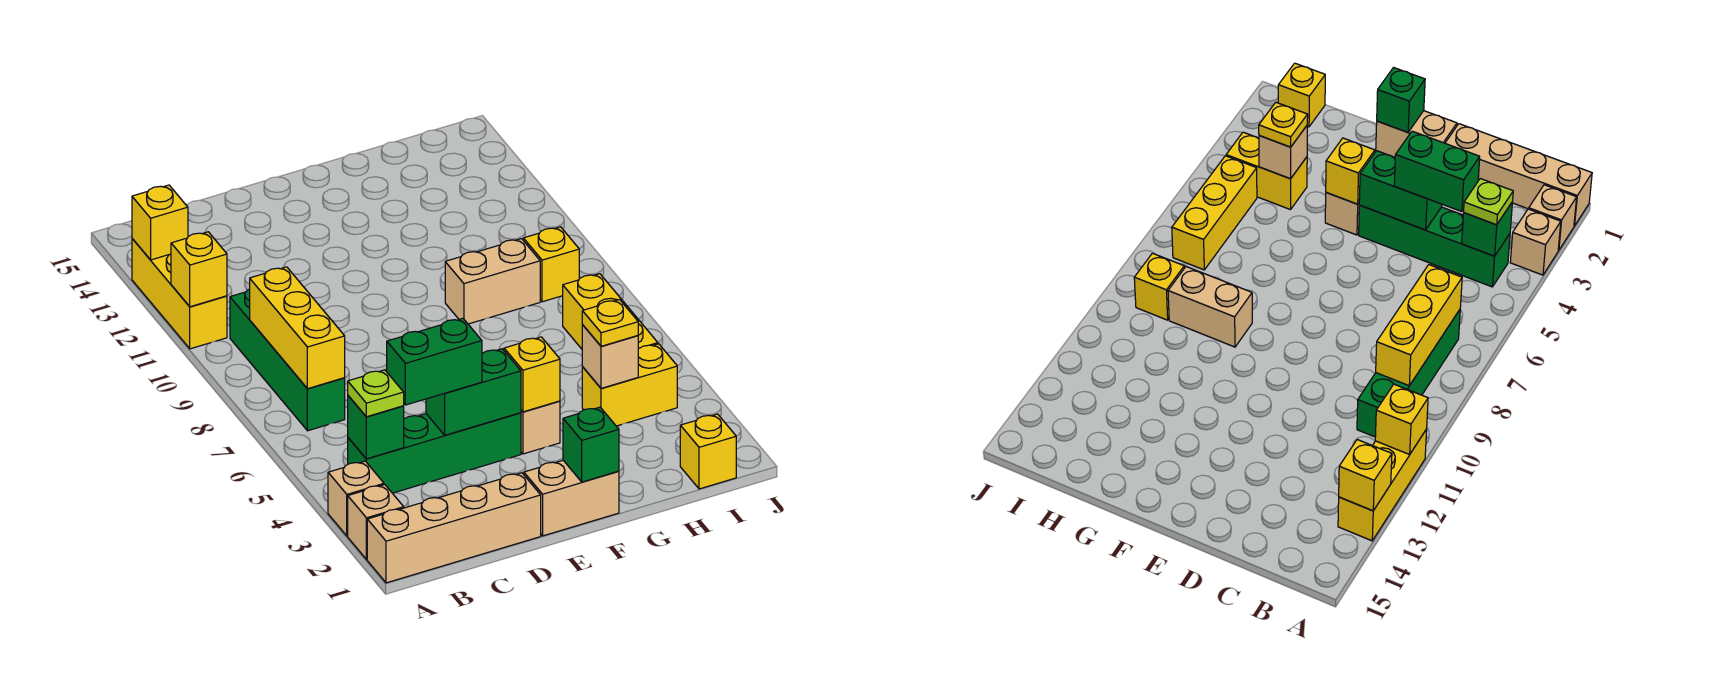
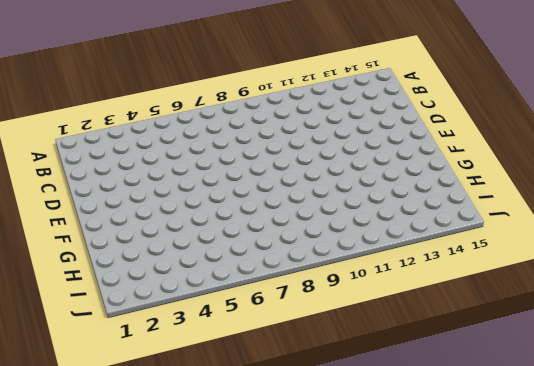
none -> tan 1x4 brick [367,473,541,583]
none -> tan 1x1 brick [348,485,404,559]
none -> tan 1x1 brick [328,461,384,536]

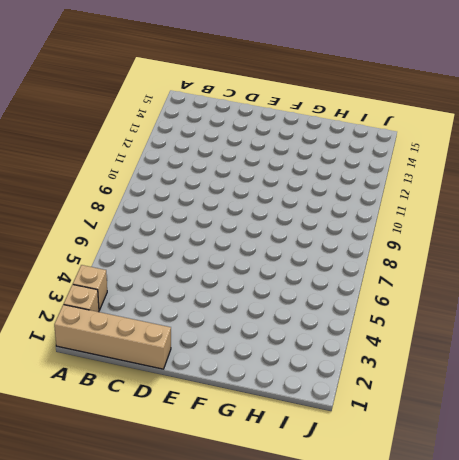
none -> yellow 1x3 brick [132,239,227,349]
none -> green 1x4 brick [348,413,521,493]
none -> green 1x4 brick [230,289,345,431]

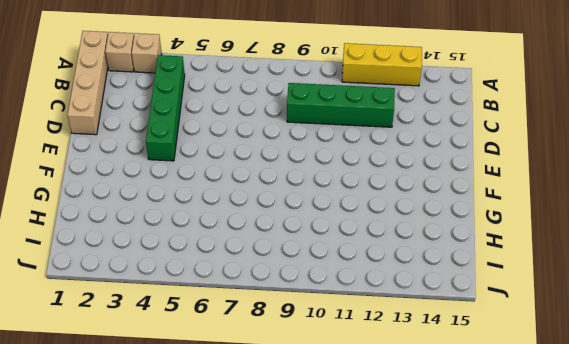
green 1x4 brick [287,83,395,127] -> green 1x4 brick moved to [230,289,345,431]
none -> tan 1x2 brick [524,461,619,536]
none -> tan 1x1 brick [521,401,560,454]
none -> tan 1x2 brick [445,239,540,324]

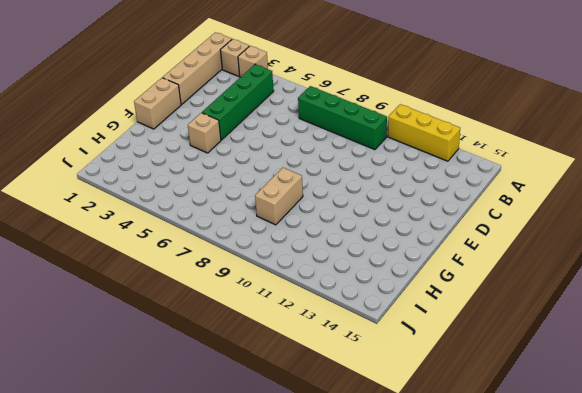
none -> yellow 1x2 brick [582,344,677,426]
none -> yellow 1x1 brick [680,414,736,489]
none -> yellow 1x3 brick [563,274,658,349]

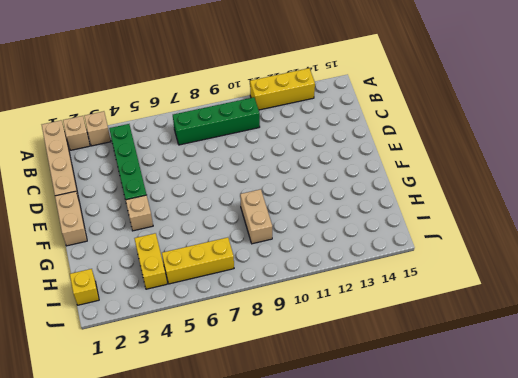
none -> yellow 1x1 brick [523,227,579,302]
none -> yellow 1x1 brick [171,232,227,307]
none -> yellow 1x1 brick [132,185,188,260]

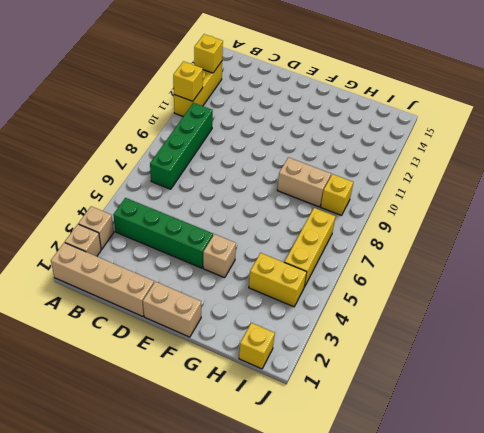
none -> green 1x1 brick [348,396,404,459]
none -> yellow 1x3 brick [250,267,345,389]
none -> green 1x2 brick [426,349,521,435]

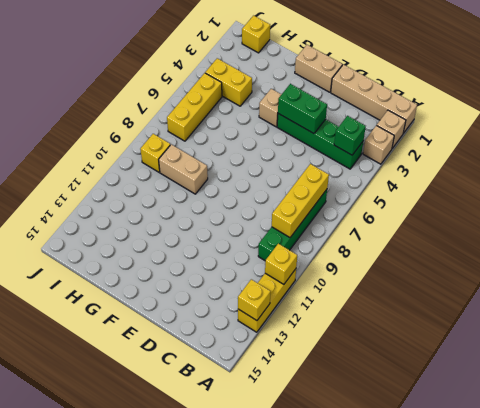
none -> green 1x1 brick [563,407,619,482]
none -> yellow 1x1 brick [504,337,560,412]
none -> tan 1x1 brick [582,325,639,388]

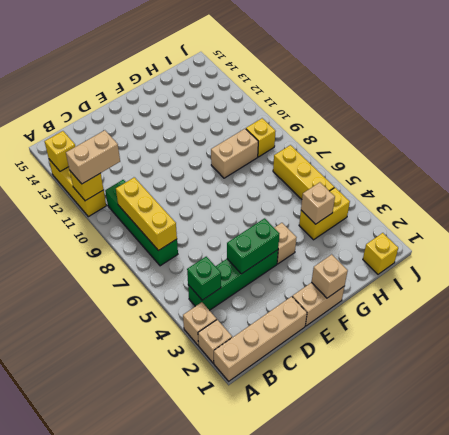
tan 1x2 brick [66,130,120,184] -> none
tan 1x1 brick [312,254,348,298] -> green 1x1 brick [563,407,619,482]
none -> yellow 1x1 brick [504,337,560,412]
none -> lime 1x1 plate [348,370,404,417]
none -> green 1x2 brick [386,318,482,405]

